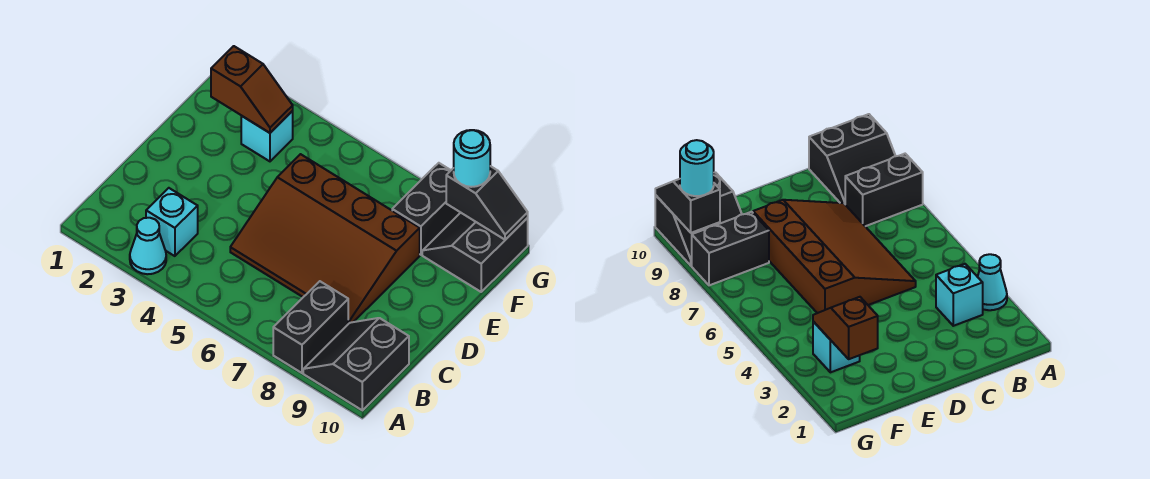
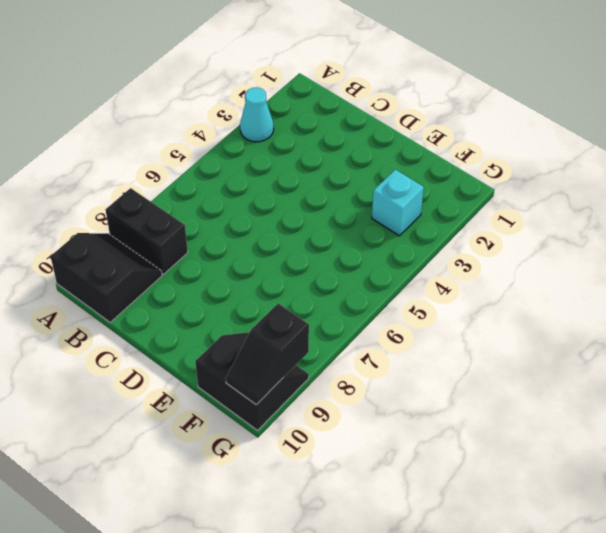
none -> cyan 1x1 brick [146,188,198,256]
none -> brown 3x4 slope [230,154,420,324]

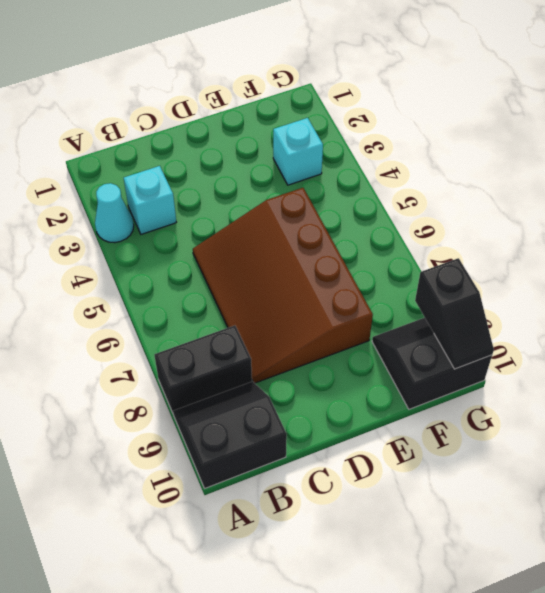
none -> black 1x2 brick [392,163,460,255]
none -> brown 1x2 slope [211,46,293,133]

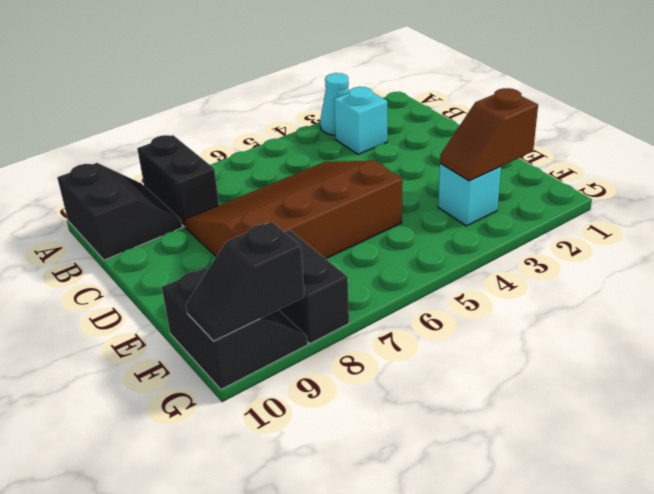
none -> cyan 1x1 round brick [454,130,490,187]

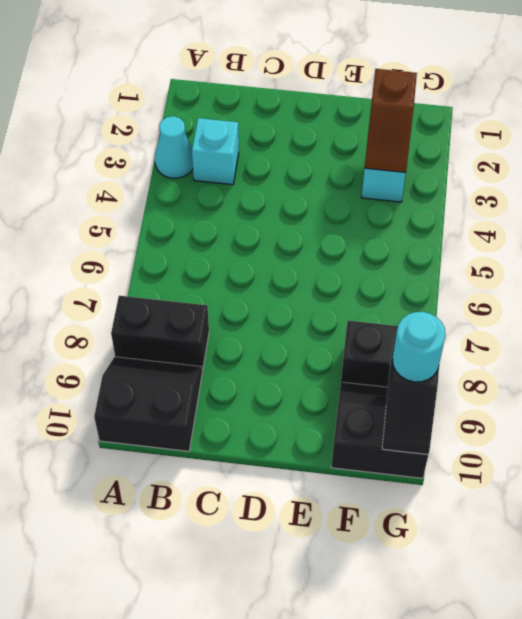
none -> brown 3x4 slope [230,154,420,324]

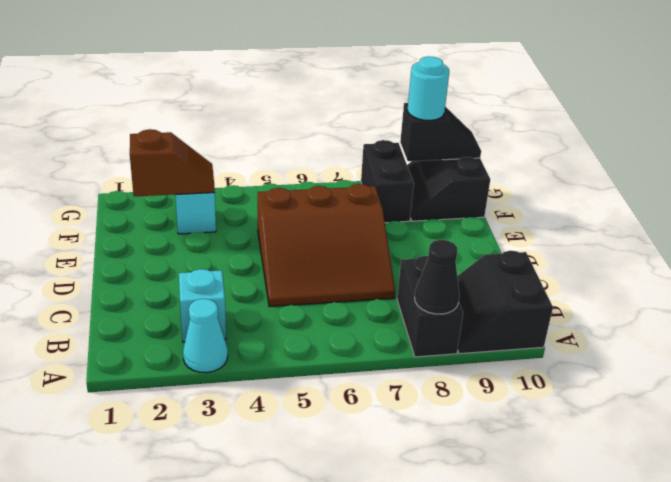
black 1x1 cone [415,240,460,314] -> none
brown 3x3 slope [258,184,395,307] -> brown 3x4 slope [230,154,420,324]

